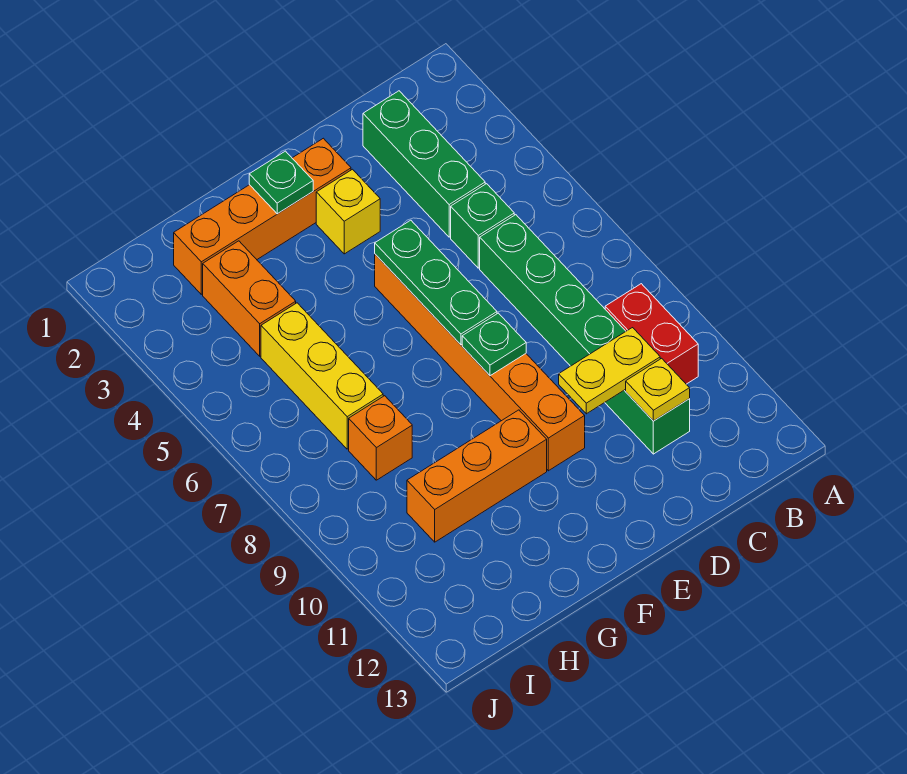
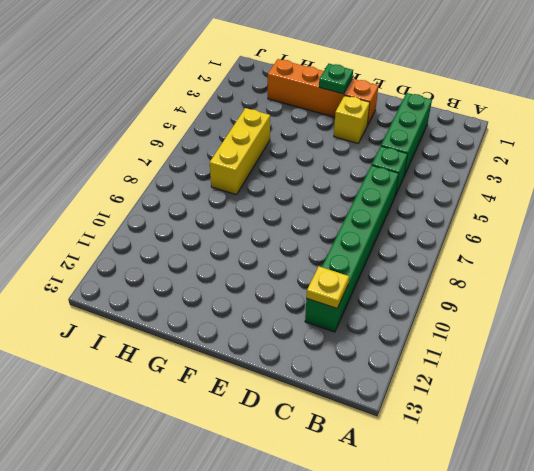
none -> red 1x2 brick [605,284,698,384]
none -> orange 1x6 brick [375,254,585,471]
none -> orange 1x3 brick [407,410,547,542]

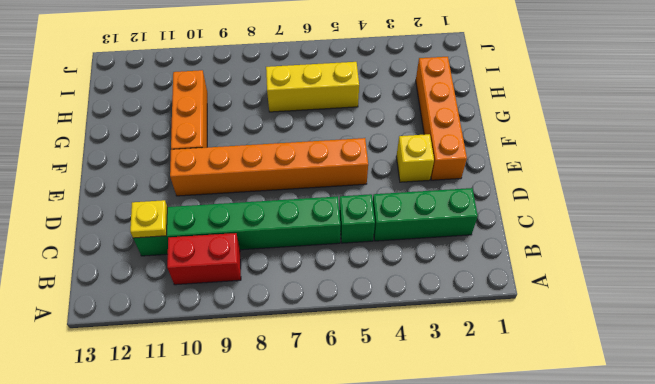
none -> orange 1x2 brick [203,241,296,356]
none -> orange 1x1 brick [349,396,412,480]
none -> yellow 1x2 plate [559,328,660,414]

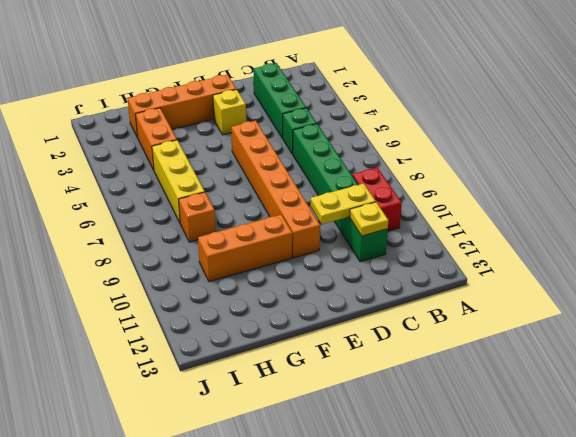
none -> green 1x3 plate [375,220,497,345]
none -> green 1x1 plate [462,313,526,376]
none -> green 1x1 plate [249,151,313,214]

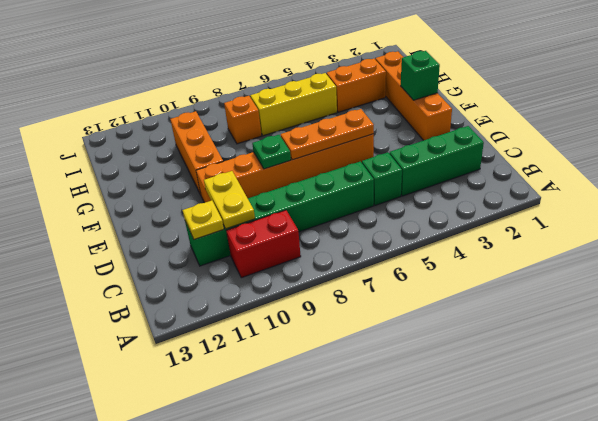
orange 1x3 plate [281,109,374,160] -> green 1x3 plate [375,220,497,345]
green 1x1 brick [401,51,440,100] -> green 1x1 plate [249,151,313,214]
none -> yellow 1x1 brick [316,169,380,254]

